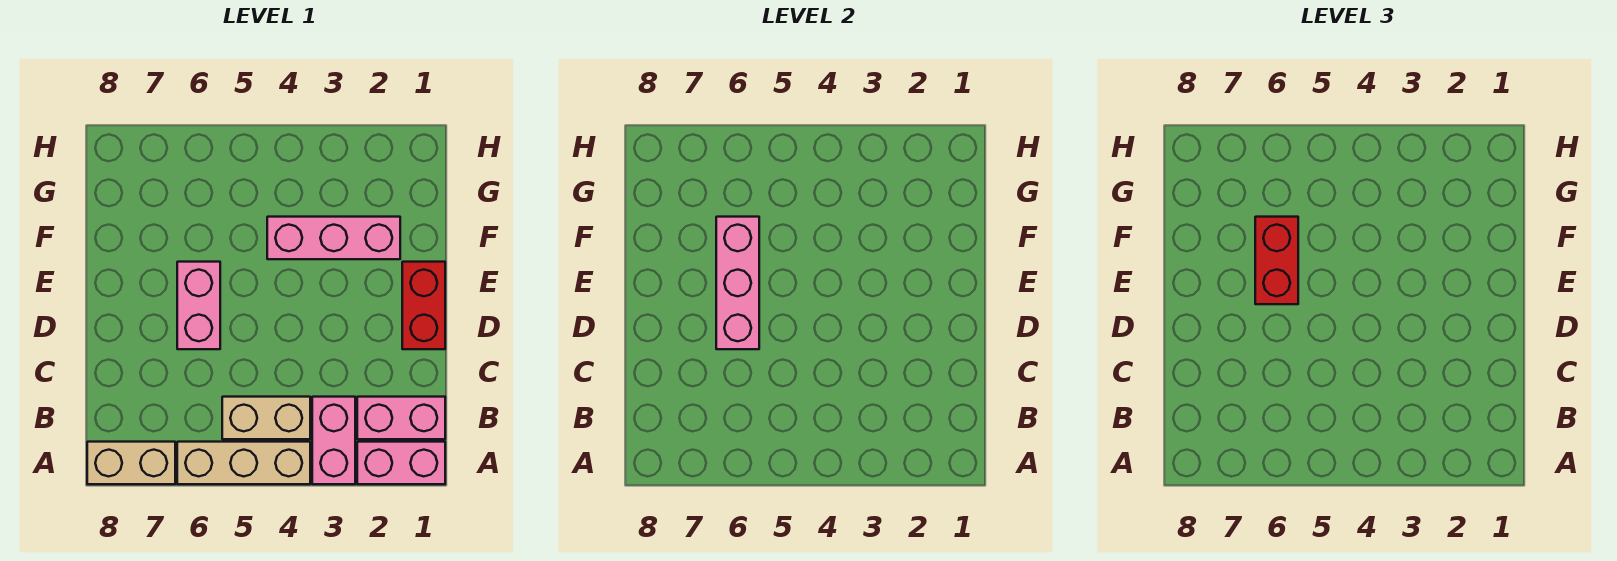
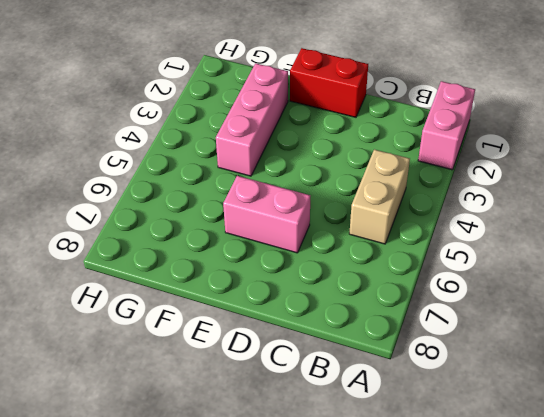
none -> pink 1x2 brick [312,397,355,484]
none -> tan 1x3 brick [177,442,310,484]

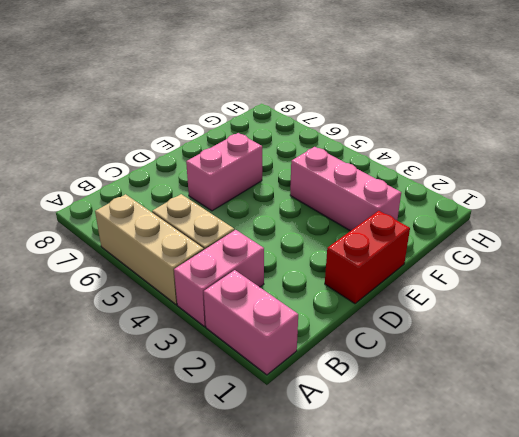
none -> tan 1x2 brick [87,442,175,484]
none -> pink 1x2 brick [357,397,445,439]

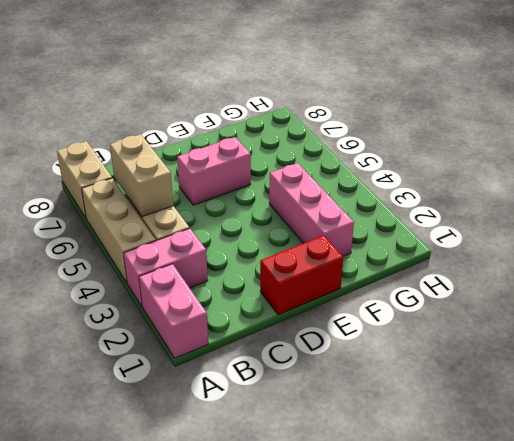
tan 1x2 brick [110,134,173,217] -> none
none -> pink 1x2 brick [357,397,445,439]
none -> pink 1x3 brick [716,217,759,349]

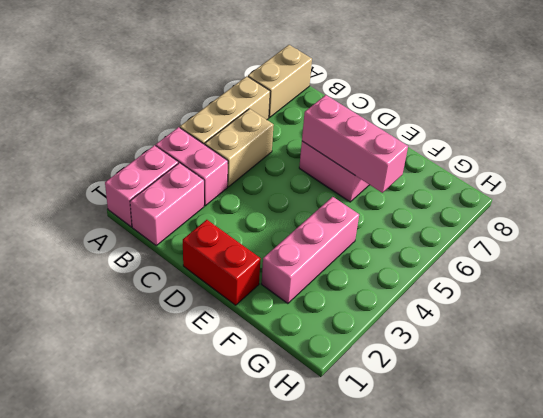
none -> red 1x2 brick [1255,217,1298,304]

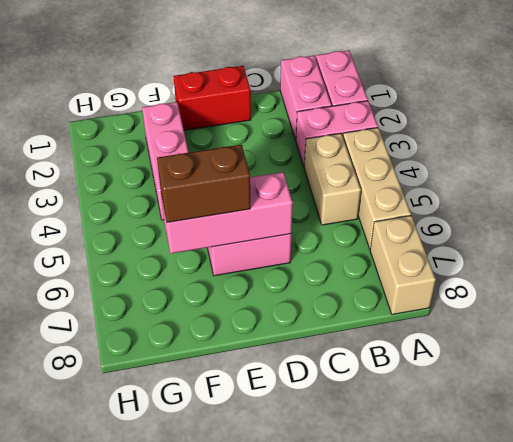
brown 1x2 brick [157,145,250,222] -> red 1x2 brick [1255,217,1298,304]

